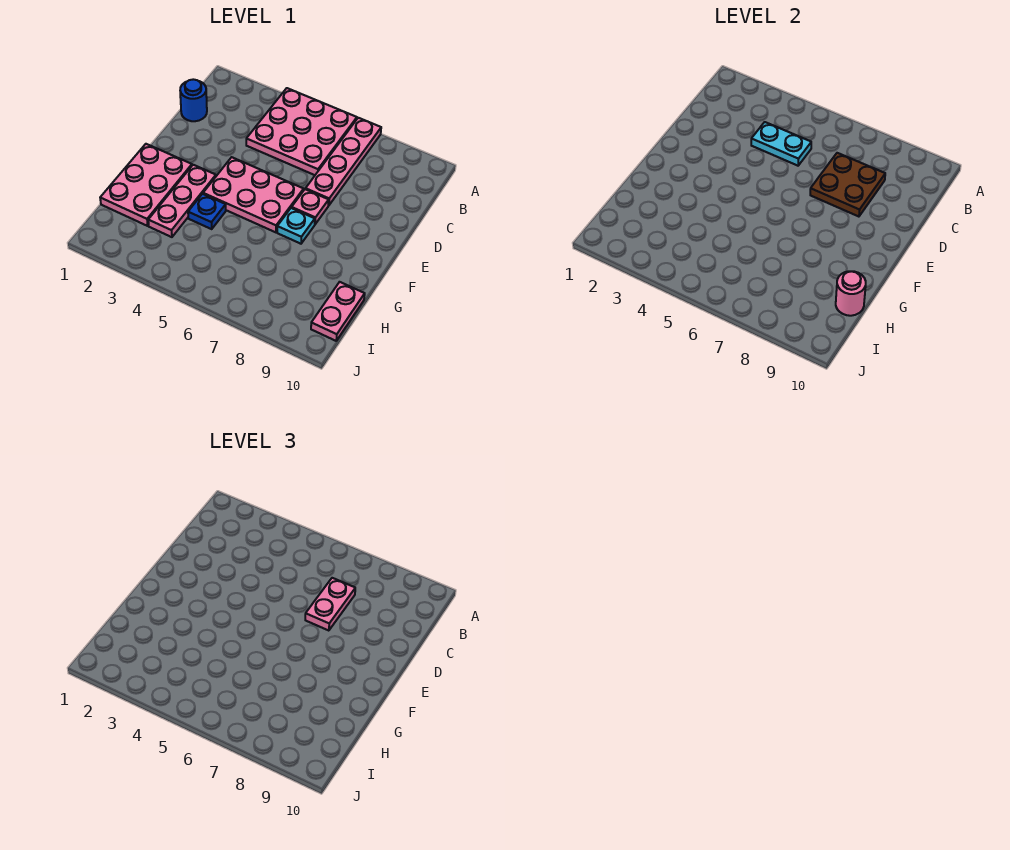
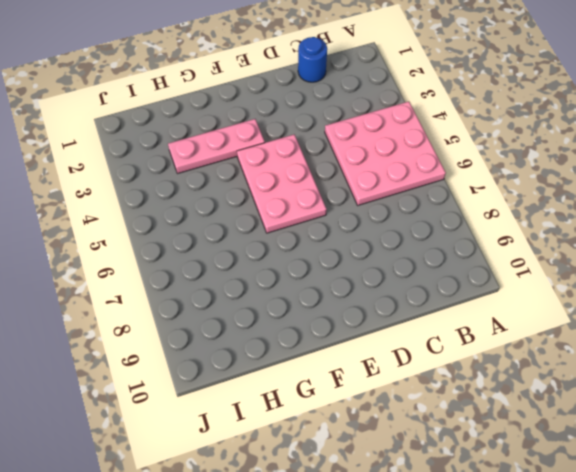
none -> pink 1x4 plate [306,118,381,206]
none -> pink 1x1 plate [292,189,329,224]
none -> pink 2x3 plate [100,144,192,226]

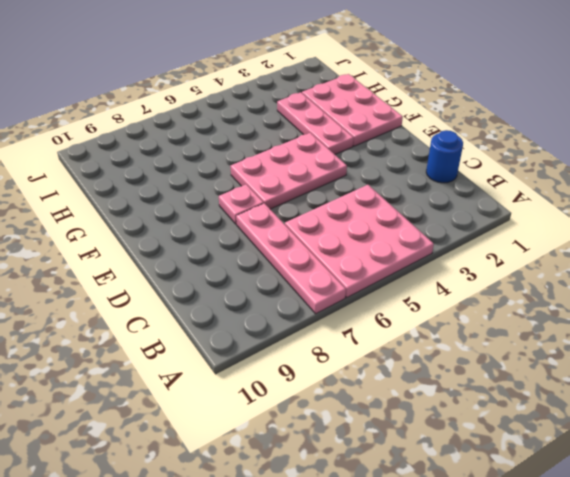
none -> cyan 1x1 plate [277,208,315,244]
none -> blue 1x1 plate [188,194,226,229]
none -> pink 1x2 plate [311,282,365,341]

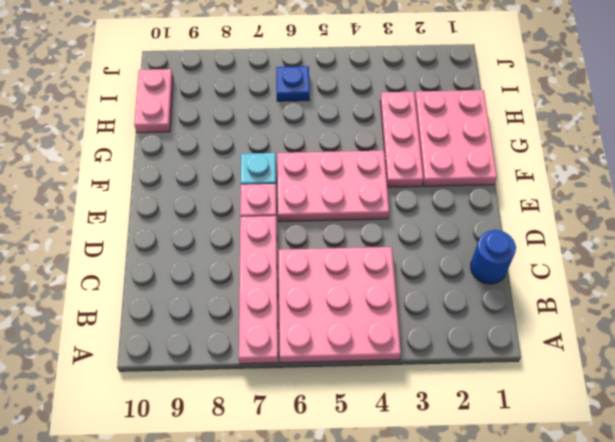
blue 1x1 plate [276,66,310,101] -> blue 1x1 plate moved to [188,194,226,229]
none -> cyan 1x2 plate [751,122,811,166]
none -> brown 2x2 plate [810,153,885,217]
none -> pink 1x1 round brick [836,271,866,316]

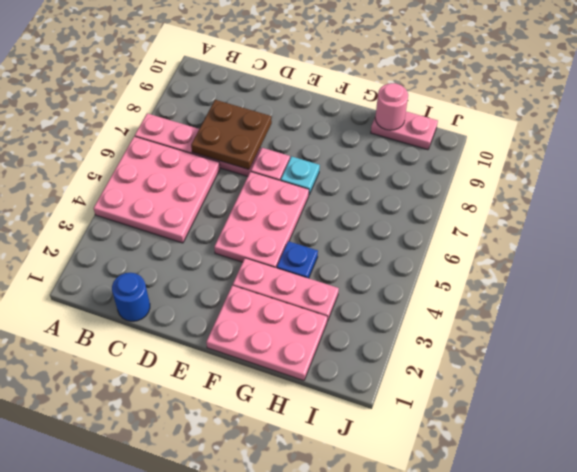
none -> cyan 1x2 plate [751,122,811,166]
none -> pink 1x2 plate [305,578,355,631]

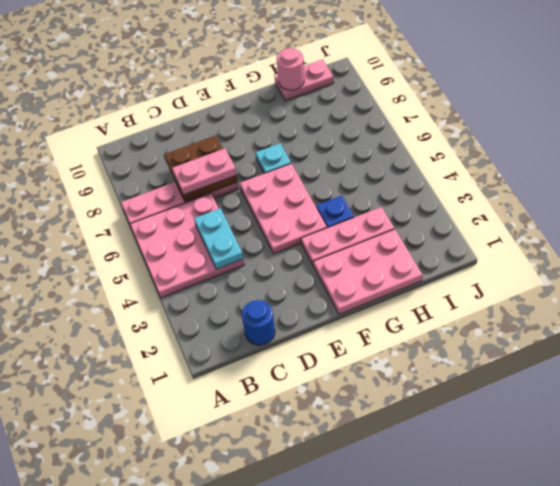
none -> pink 1x1 plate [292,189,329,224]

